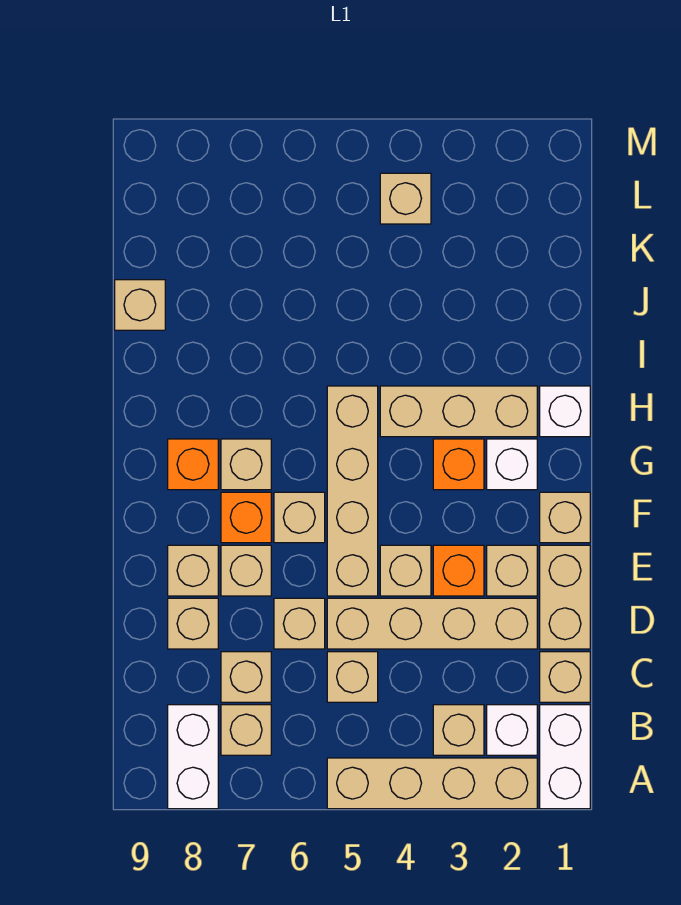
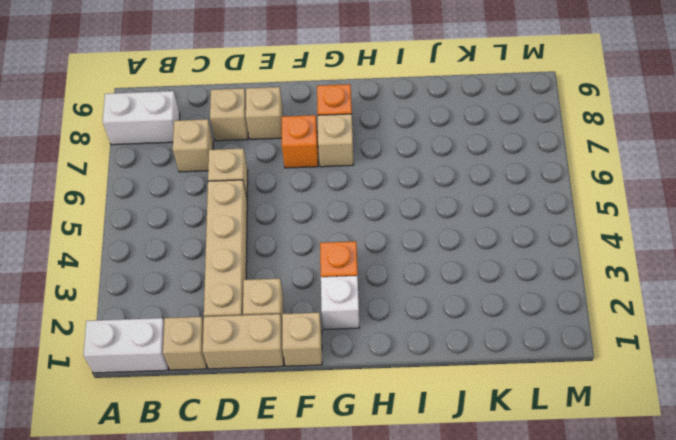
none -> tan 1x4 brick [327,758,537,809]
none -> white 1x1 brick [487,705,537,755]
none -> tan 1x1 brick [433,705,484,755]
none -> tan 1x1 brick [221,705,271,755]

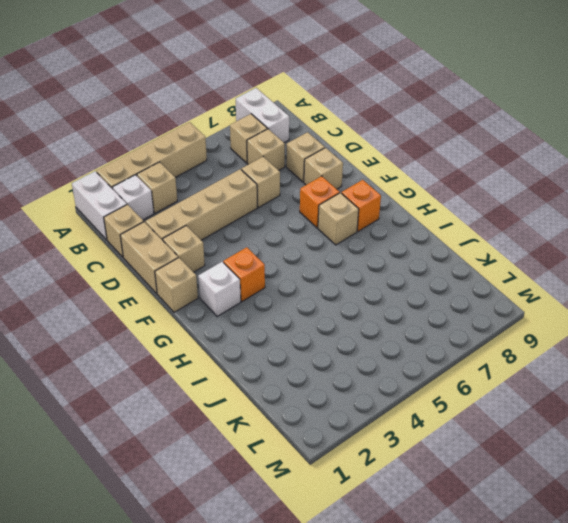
none -> tan 1x1 brick [327,652,378,702]
none -> orange 1x1 brick [433,545,484,596]
none -> tan 1x1 brick [380,545,431,596]
none -> tan 1x4 brick [327,386,378,596]

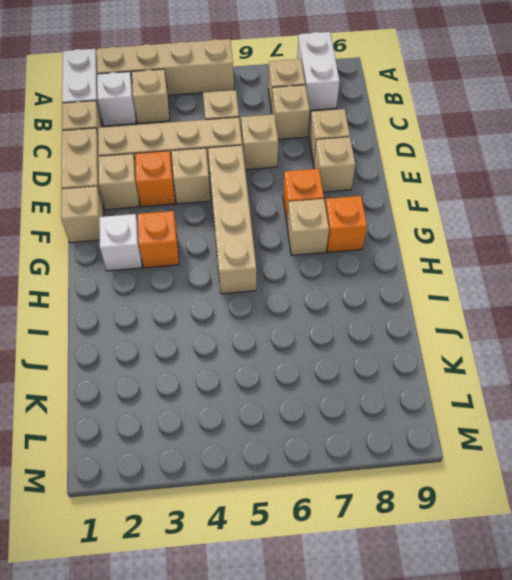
none -> tan 1x1 brick [221,545,271,596]
none -> tan 1x1 brick [274,492,325,543]
none -> white 1x1 brick [540,386,590,437]
none -> tan 1x3 brick [380,386,537,437]

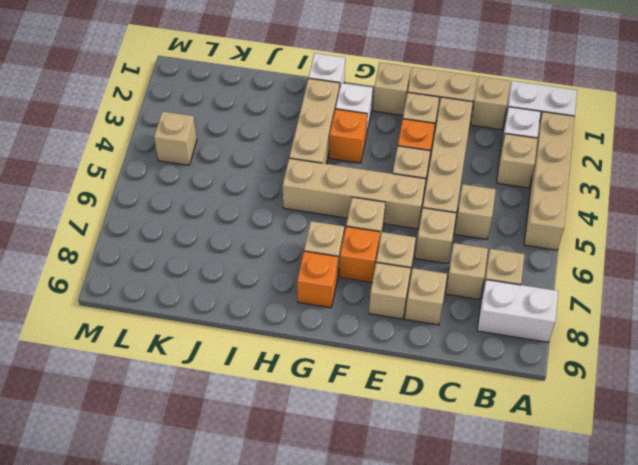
none -> tan 1x1 brick [115,280,165,330]

